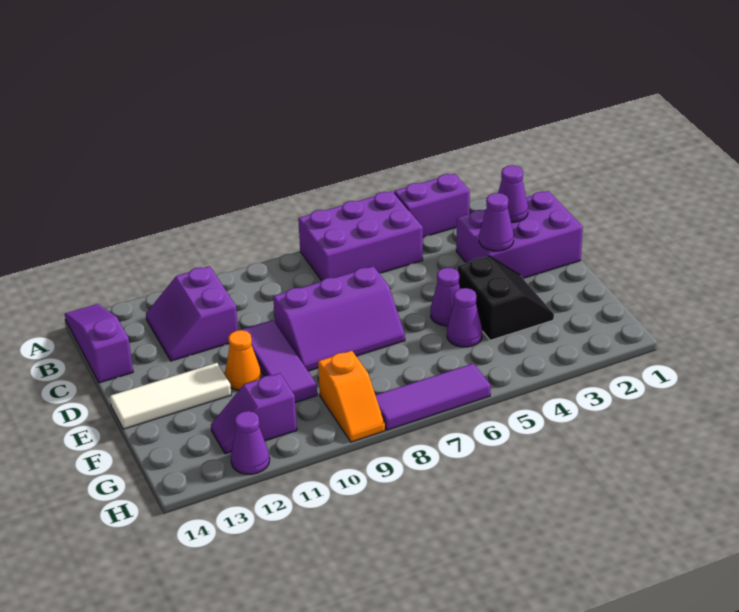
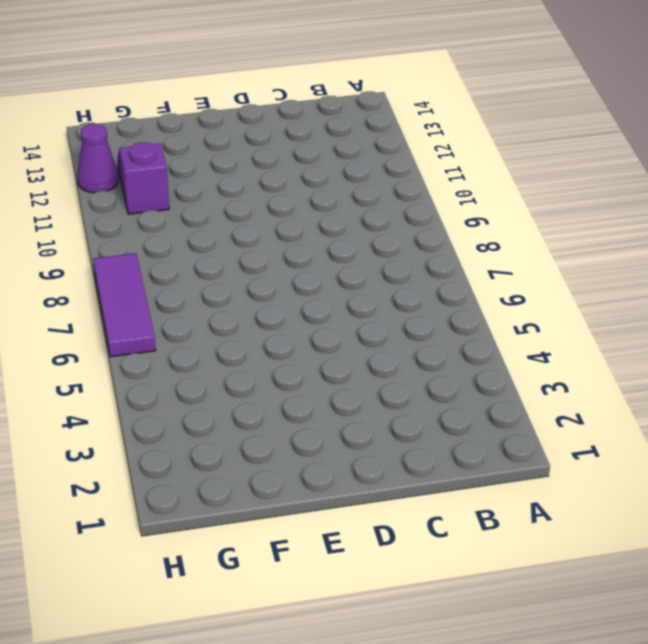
none -> purple 1x2 brick [394,174,470,237]
none -> purple 2x3 brick [298,191,423,281]
none -> purple 1x3 slope [65,304,133,383]

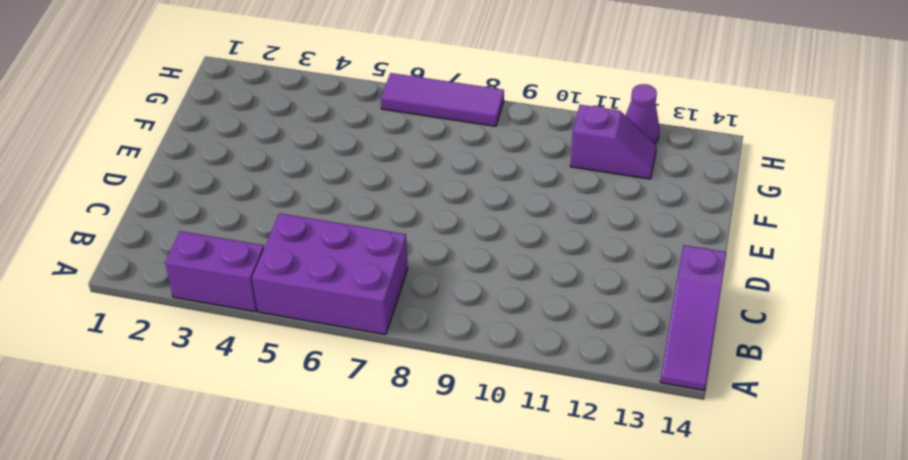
none -> purple 2x2 slope [146,266,238,361]
none -> purple 2x3 brick [456,191,583,278]
none -> purple 2x3 slope [273,266,405,371]

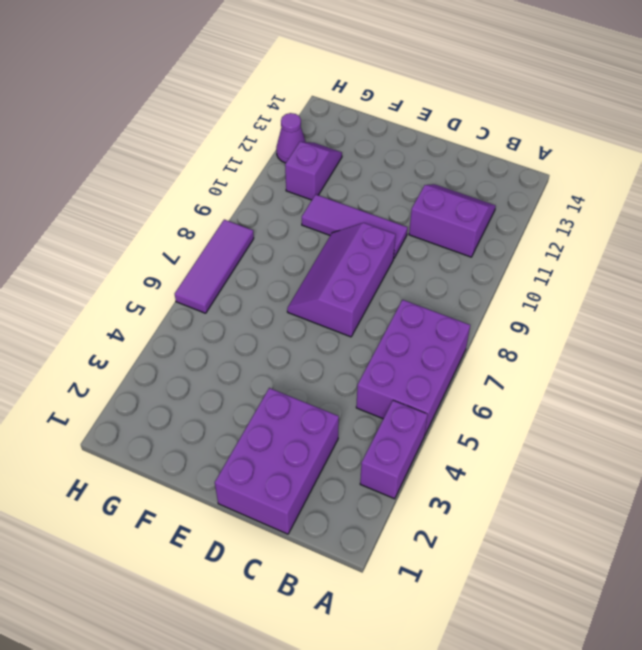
none -> purple 1x3 slope [65,304,133,383]
none -> black 2x2 slope [457,256,554,340]
none -> purple 1x1 cone [431,268,460,326]

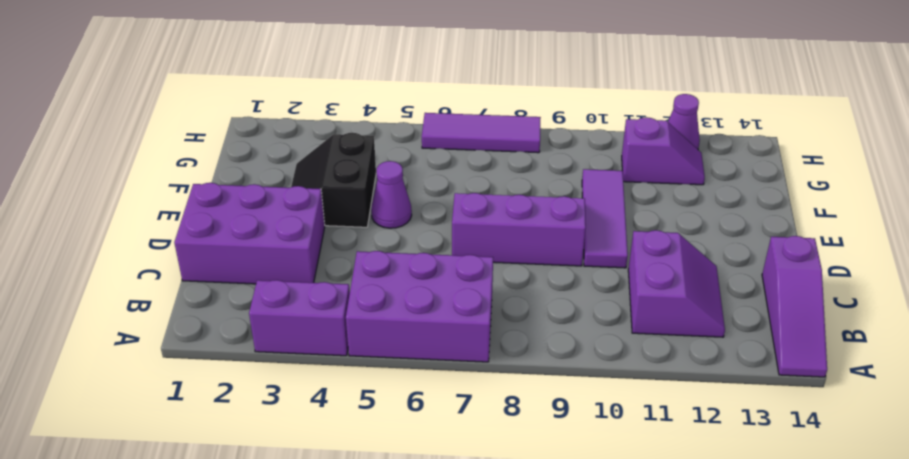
none -> orange 1x1 cone [225,330,262,390]
none -> white 1x3 tile [110,363,231,429]
none -> purple 1x1 cone [447,288,482,347]

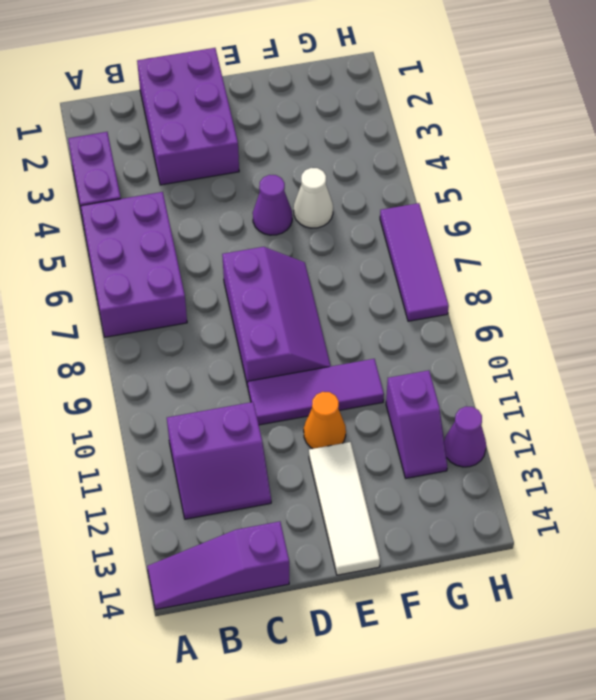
white 1x1 cone [294,168,333,228] -> purple 1x1 cone [447,288,482,347]
none -> black 2x2 slope [457,256,554,340]
none -> orange 1x2 slope [318,351,385,442]
none -> purple 1x1 cone [498,165,528,222]

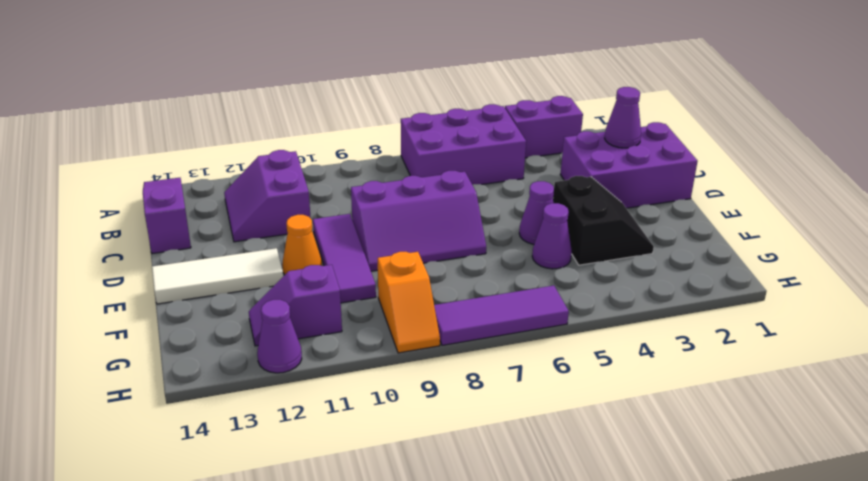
none -> purple 1x1 cone [479,193,514,251]

